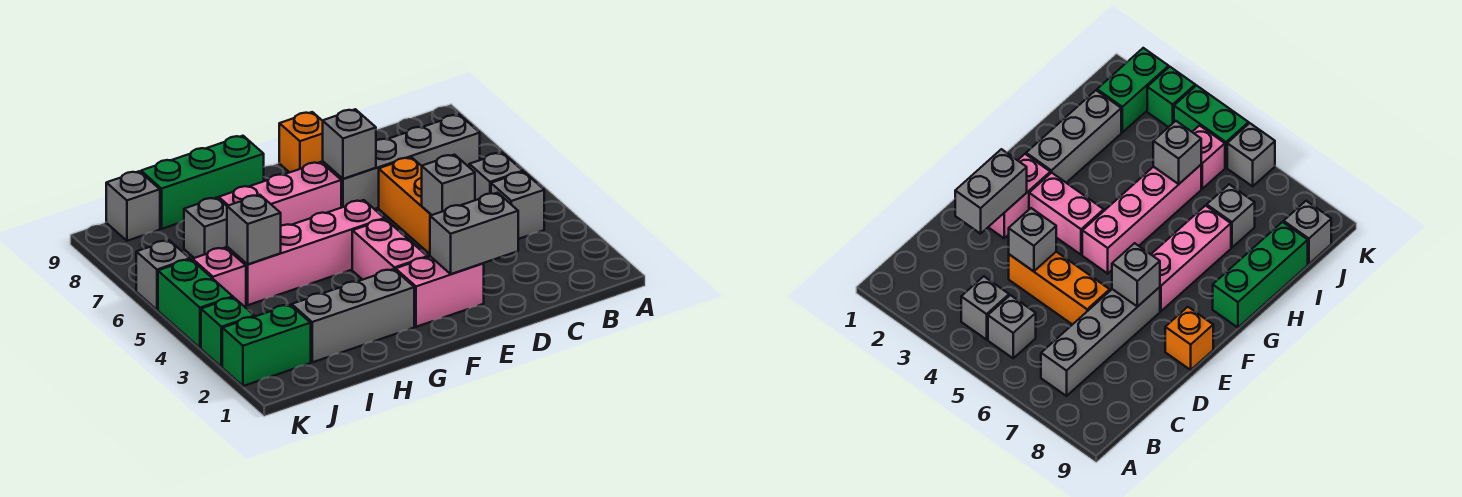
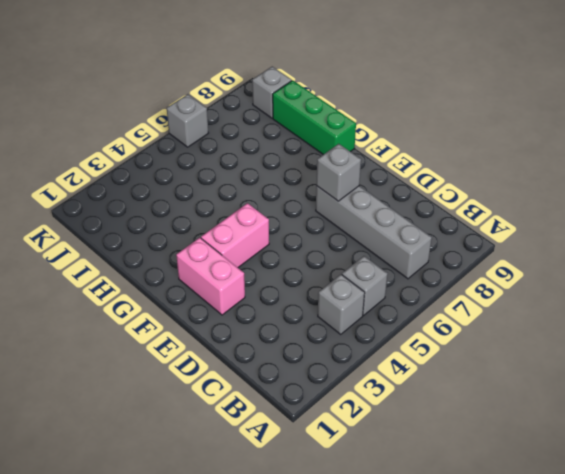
none -> orange 1x3 brick [379,157,431,254]
none -> orange 1x1 brick [279,112,323,172]
none -> pink 1x4 brick [227,200,384,305]

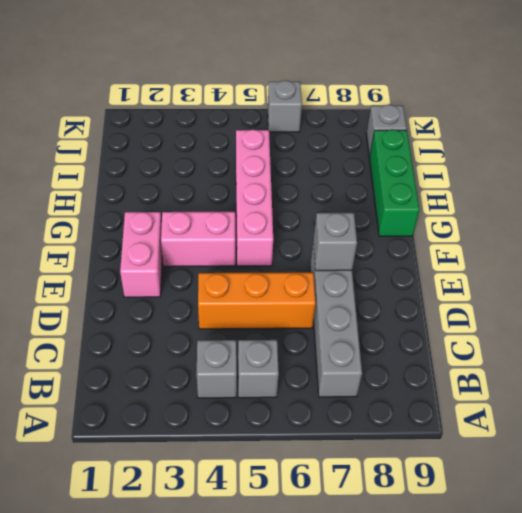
none -> orange 1x1 brick [279,112,323,172]
none -> pink 1x3 brick [219,162,341,226]
none -> grey 1x3 brick [292,269,414,362]

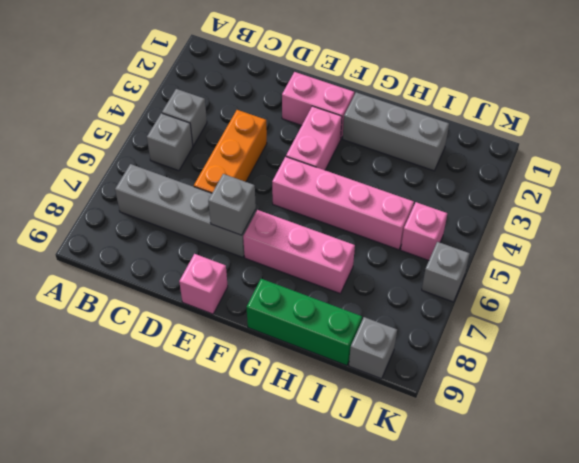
pink 1x1 brick [179,254,228,314] -> orange 1x1 brick [279,112,323,172]
none -> grey 1x1 brick [184,198,227,258]
none -> green 1x2 brick [222,305,311,386]
none -> green 1x1 brick [201,298,254,367]

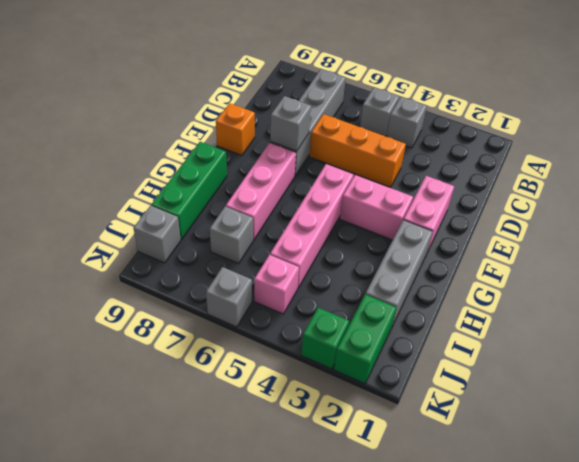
none -> green 1x2 brick [158,259,233,348]
none -> grey 1x2 brick [430,193,518,274]
none -> grey 1x1 brick [422,155,475,215]

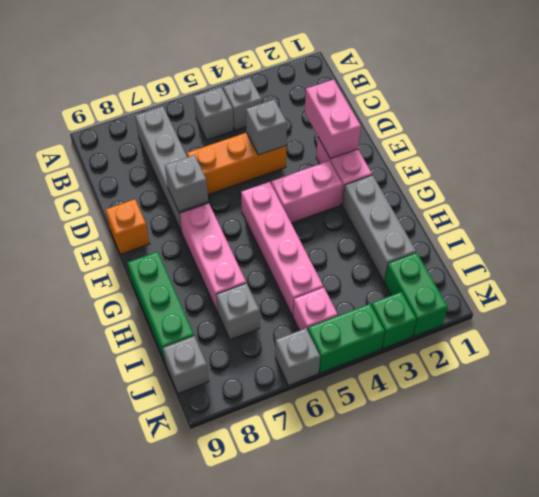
pink 1x2 brick [305,79,361,159] -> grey 1x2 brick [430,193,518,274]
none -> grey 1x1 brick [227,195,281,264]

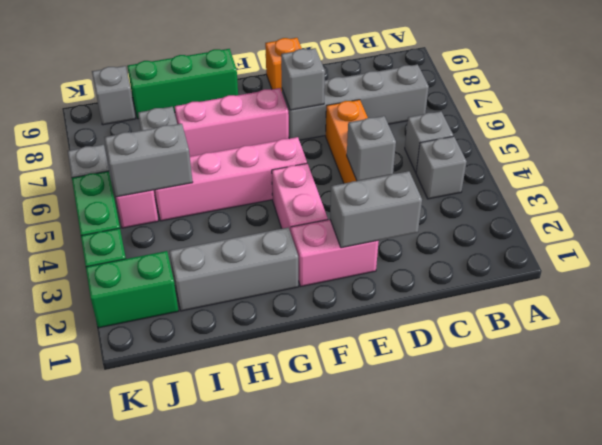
grey 1x2 brick [104,124,193,197] -> grey 1x1 brick [227,195,281,264]

